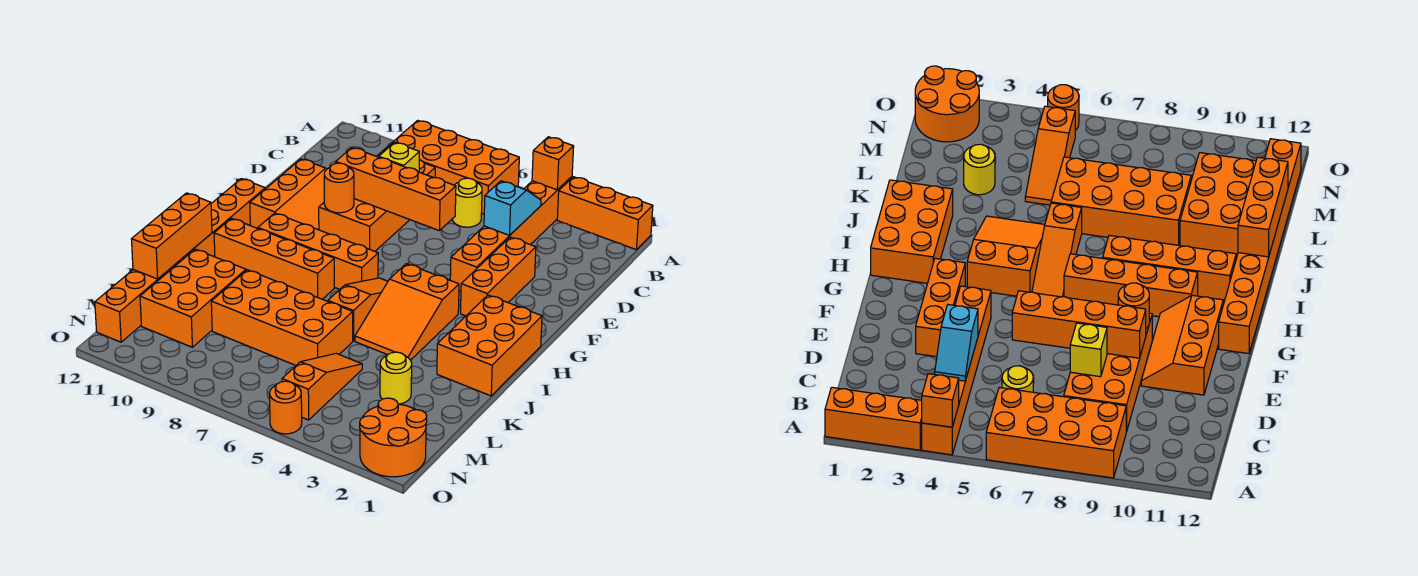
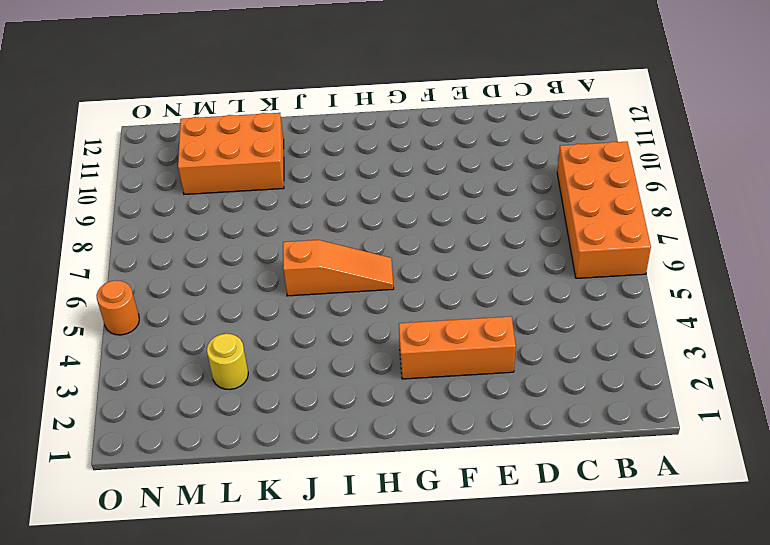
none -> orange 1x3 brick [557,177,653,250]
none -> orange 1x6 brick [450,177,572,292]
none -> yellow 1x1 round brick [452,178,482,227]

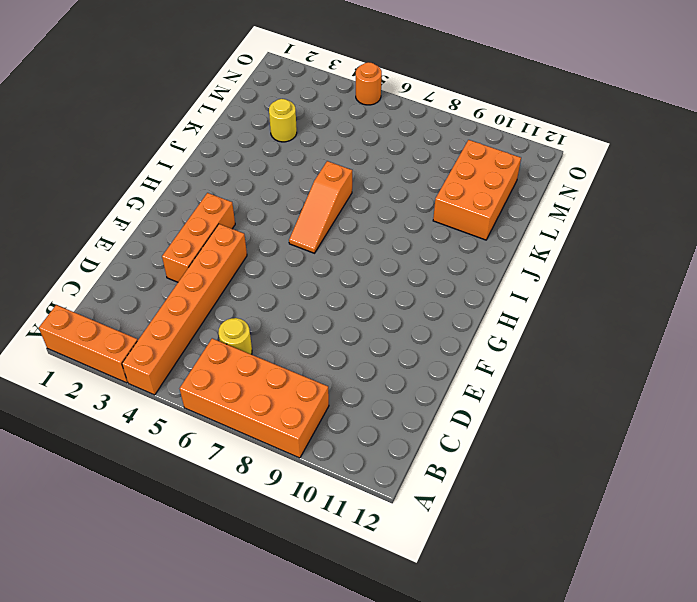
none -> orange 2x4 brick [319,149,435,251]
none -> orange 2x3 slope [250,159,327,230]
none -> orange 1x8 brick [95,179,265,342]

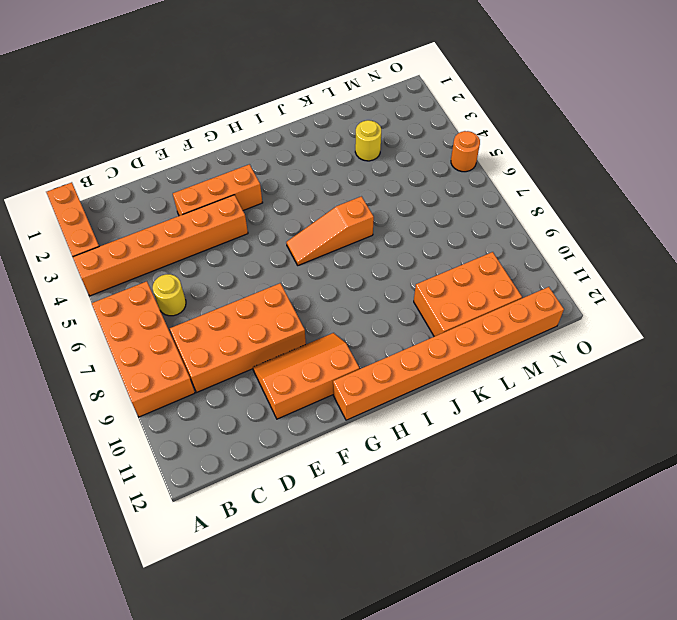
none -> orange 2x3 brick [437,295,542,396]
none -> orange 2x3 slope [355,264,459,360]
none -> orange 1x4 brick [258,213,378,289]

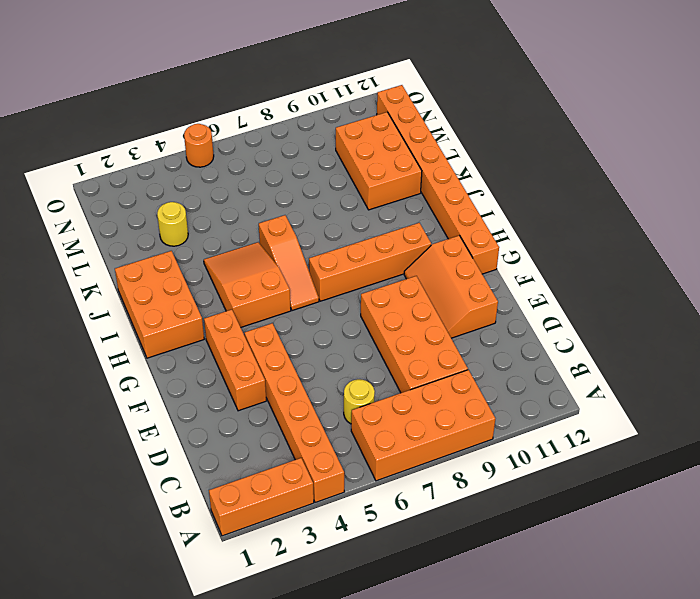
none -> orange 1x4 brick [214,218,334,299]
none -> orange 2x4 brick [211,270,353,365]
none -> orange 1x3 slope [282,353,362,420]

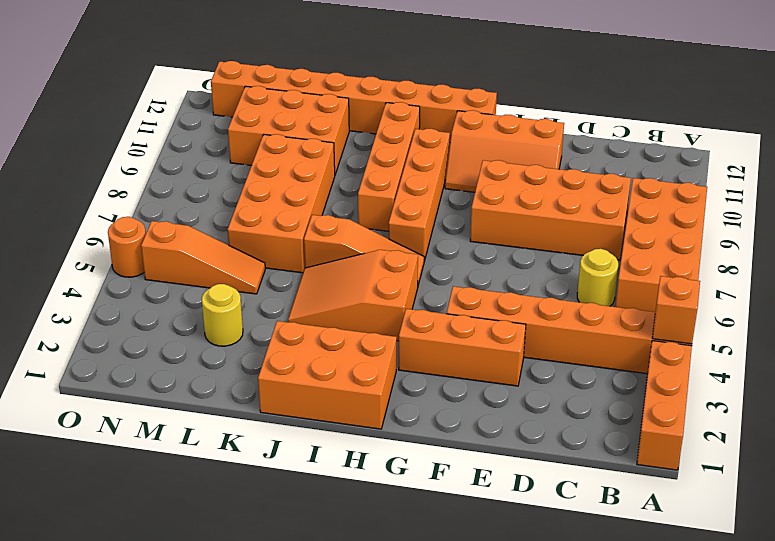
none -> orange 2x2 round brick [360,398,427,477]
none -> cyan 1x2 slope [484,181,541,235]
none -> yellow 1x1 brick [379,142,419,172]

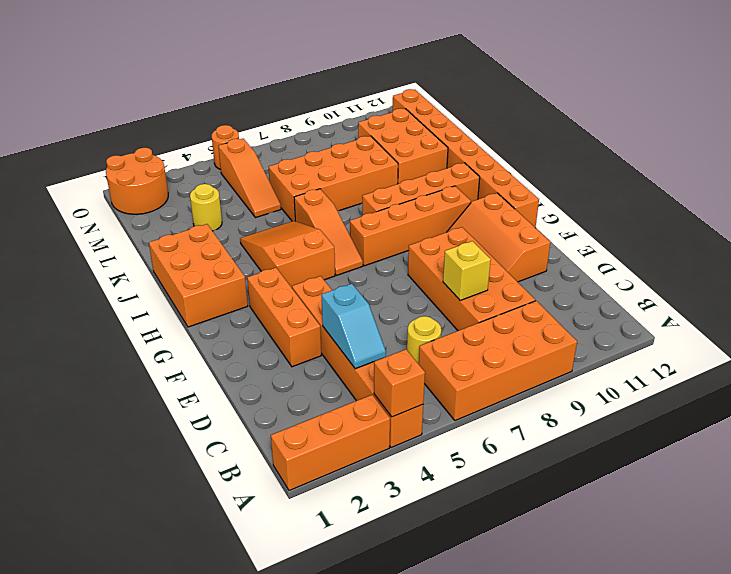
none -> orange 1x4 brick [336,148,456,230]
none -> orange 1x1 round brick [324,163,354,213]
none -> orange 1x3 brick [132,193,212,279]

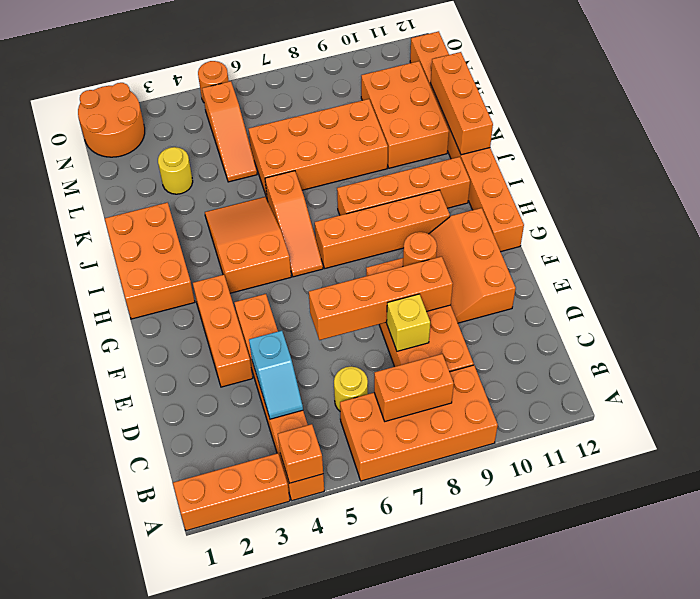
orange 1x2 brick [374,354,454,421] -> none

